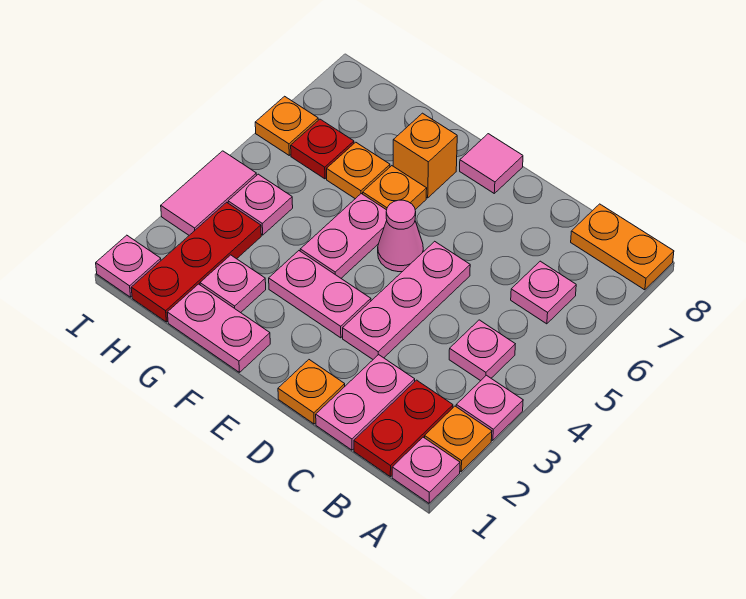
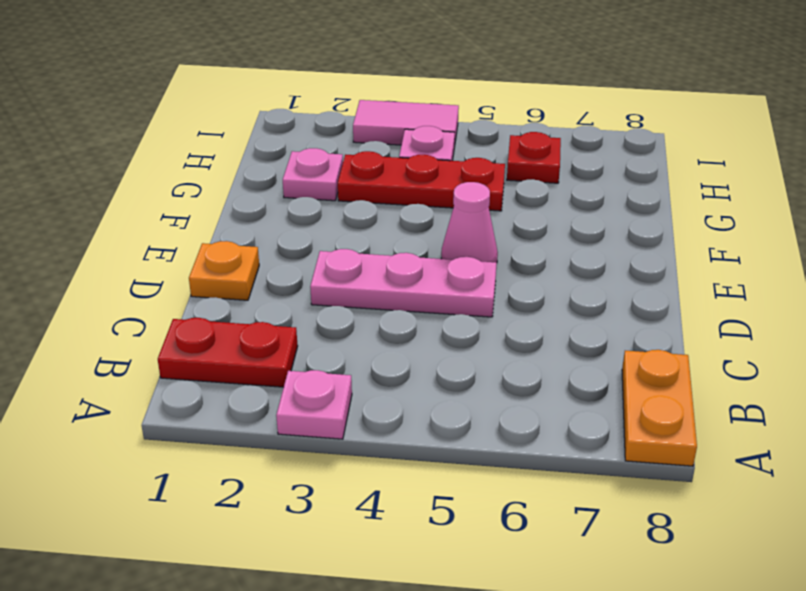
red 1x3 plate [338,151,505,211] -> red 1x3 plate moved to [131,202,261,322]
none -> pink 1x1 plate [392,437,460,503]
none -> orange 1x1 plate [425,406,492,472]
none -> pink 1x1 plate [449,320,515,381]

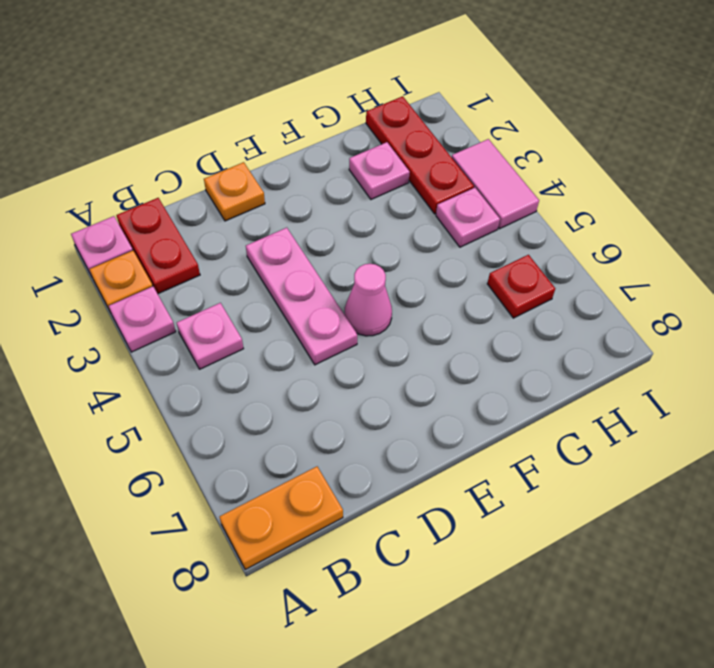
none -> pink 1x1 plate [511,261,576,324]
none -> pink 1x2 plate [316,355,415,450]
none -> pink 1x2 plate [269,251,371,338]

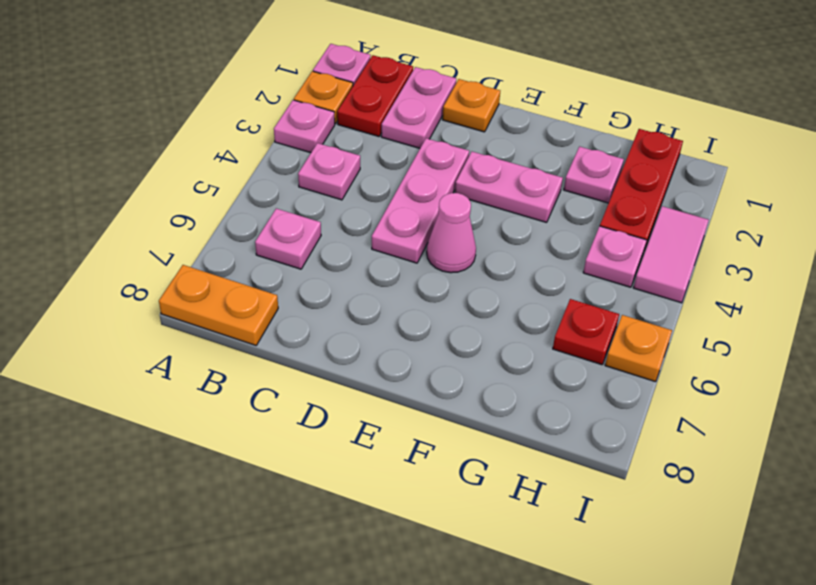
none -> pink 1x1 tile [460,134,523,193]
none -> pink 1x2 plate [167,284,270,372]
none -> pink 1x2 plate [300,194,387,278]

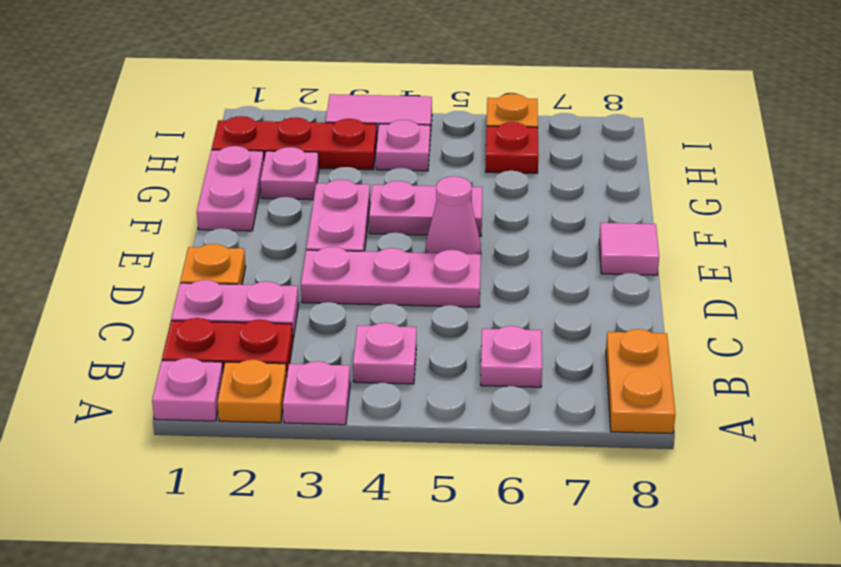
none -> orange 1x1 plate [363,166,427,210]
none -> orange 1x1 brick [393,113,457,198]
none -> orange 1x1 plate [327,142,390,199]

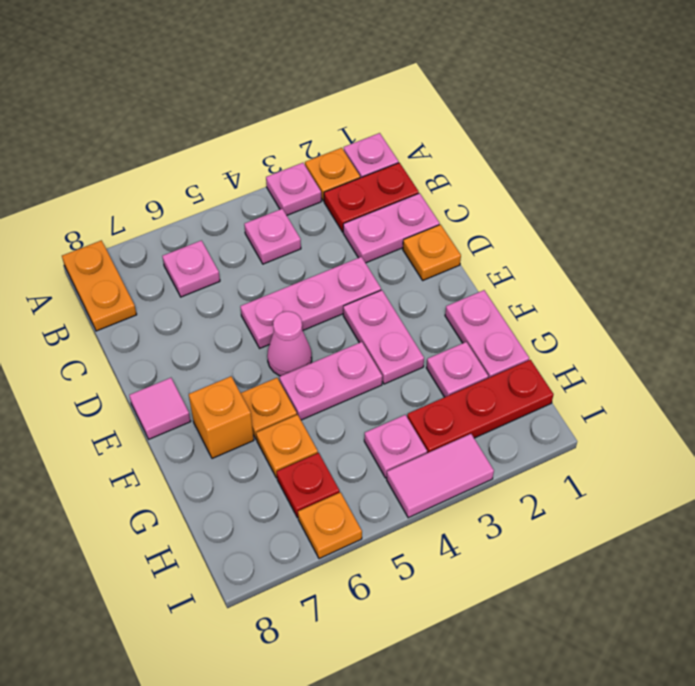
none -> pink 1x1 plate [96,235,161,297]

